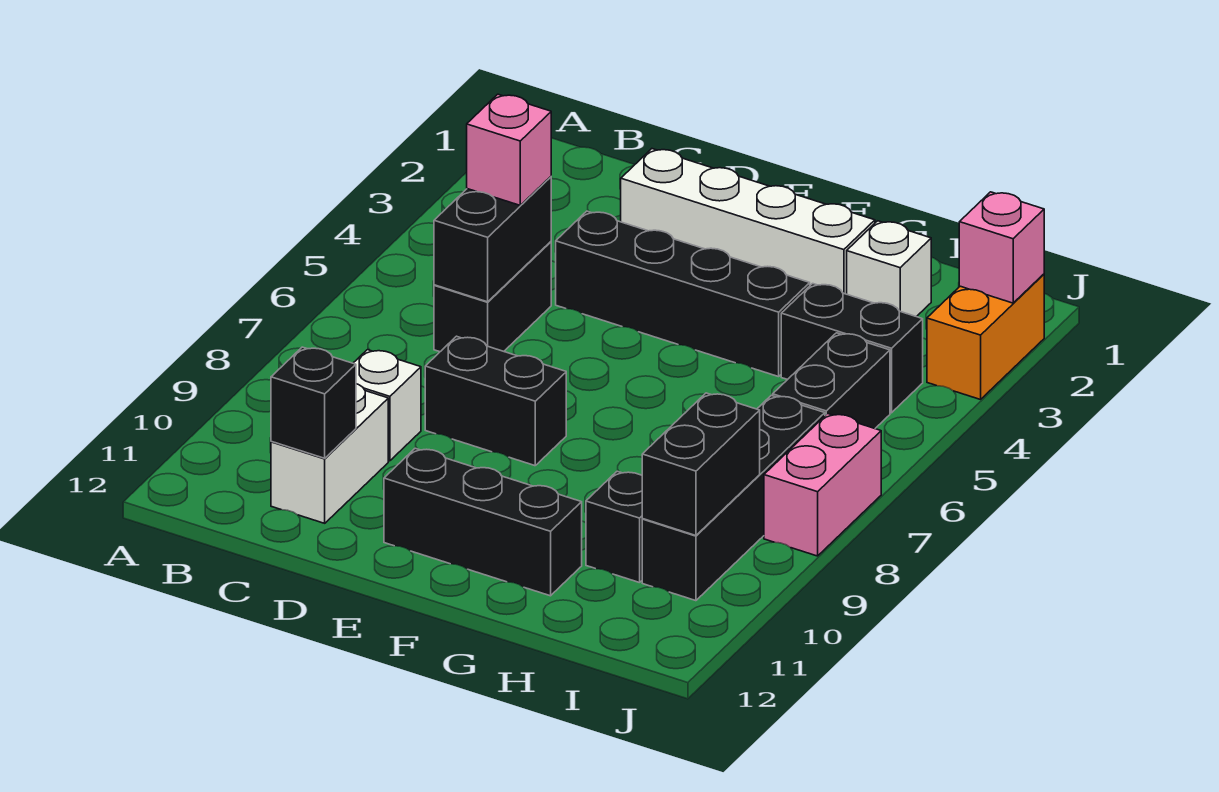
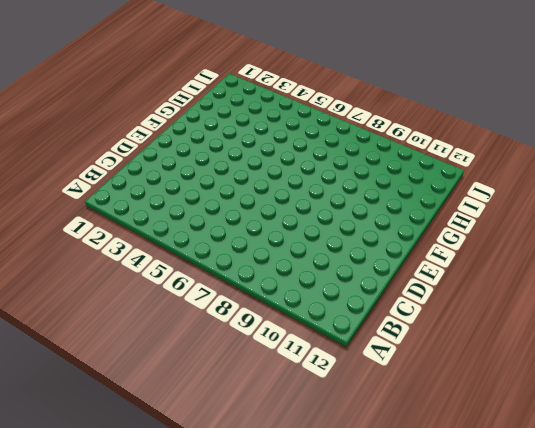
none -> black 1x2 brick [434,242,551,352]
none -> white 1x1 brick [353,350,421,461]
none -> white 1x2 brick [271,384,388,523]

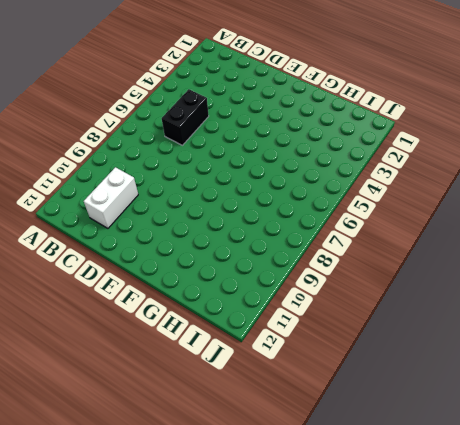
none -> white 1x1 brick [353,350,421,461]
none -> white 1x4 brick [621,149,875,294]
none -> black 1x4 brick [556,211,810,377]

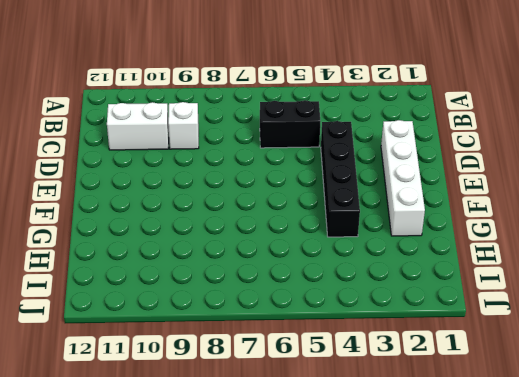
none -> black 1x2 brick [425,336,566,466]
none -> black 1x3 brick [384,448,582,596]
none -> white 1x1 brick [847,221,931,317]

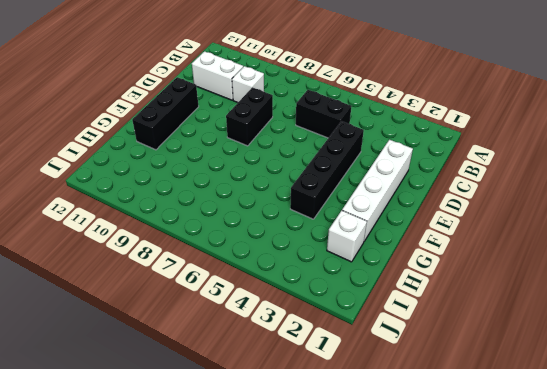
none -> black 1x2 brick [781,284,923,413]
none -> black 1x1 brick [586,471,642,583]
none -> black 1x2 brick [773,333,890,429]

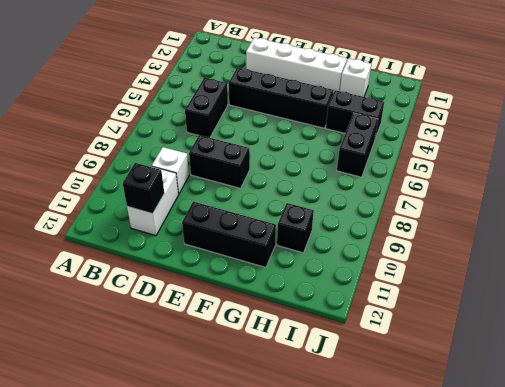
none -> black 1x4 brick [642,396,825,601]
none -> orange 1x2 brick [927,274,1044,400]
none -> pink 1x2 brick [764,414,881,556]

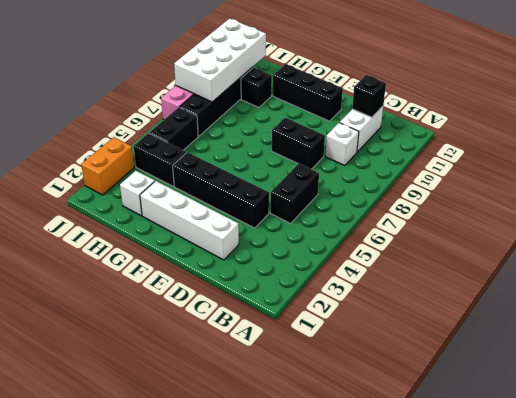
white 2x4 brick [174,18,266,102] -> black 1x2 brick [642,393,760,535]
none -> black 1x2 brick [434,177,551,302]
none -> pink 1x1 brick [959,192,1044,303]
none -> pink 1x1 brick [467,94,551,205]

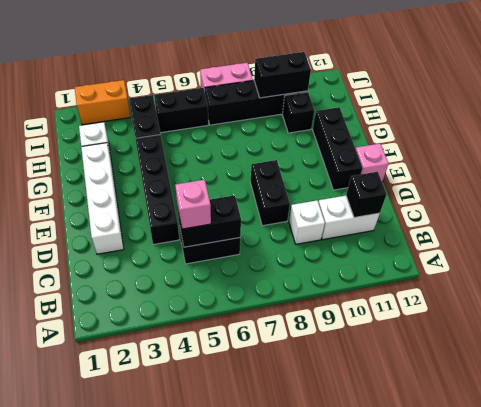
pink 1x1 brick [356,144,388,182] -> pink 1x1 brick moved to [959,192,1044,303]

